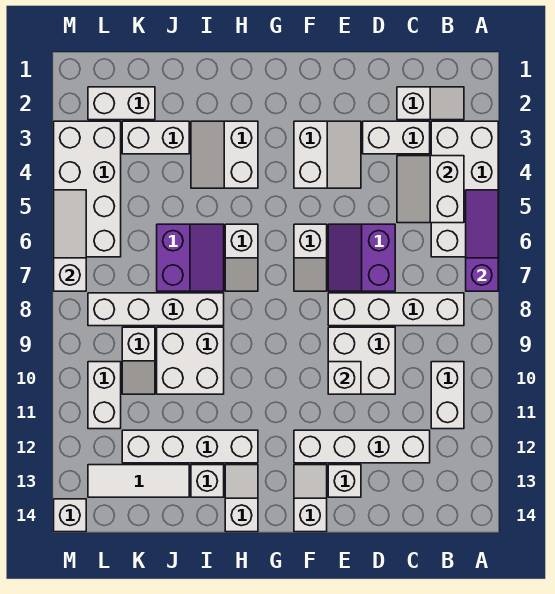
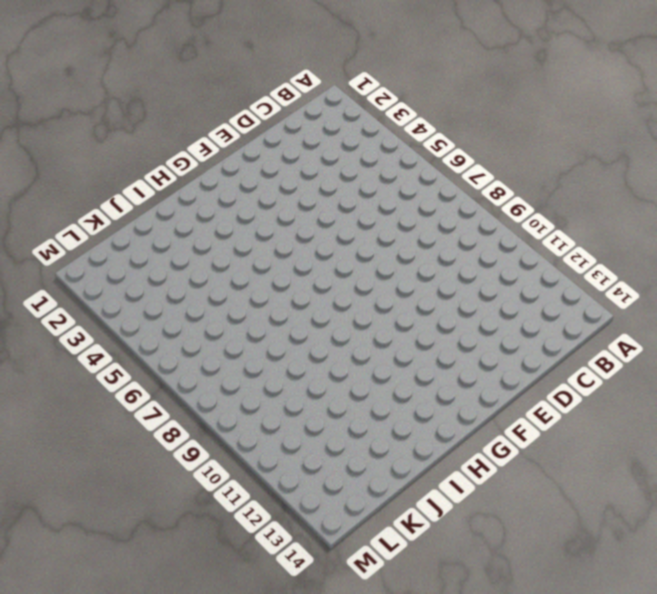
none -> white 2x4 brick [431,121,498,257]
none -> white 1x2 slope [397,87,464,120]
none -> white 1x4 brick [328,293,464,326]
none -> white 1x2 brick [431,362,464,429]

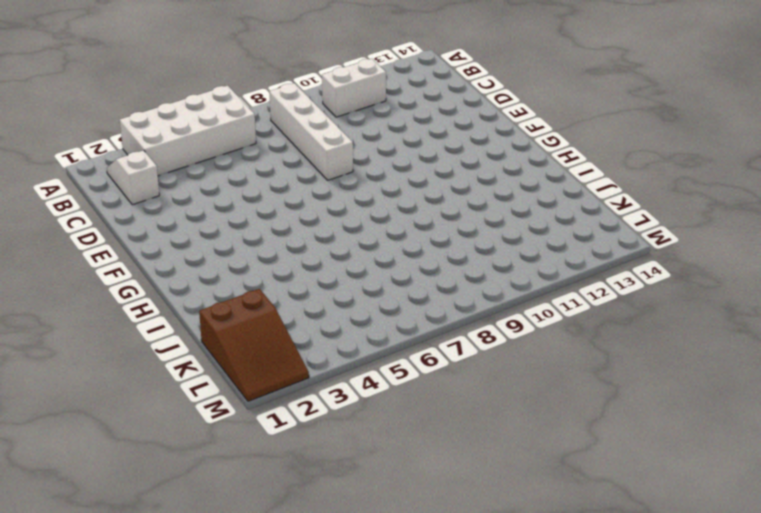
brown 2x3 slope [199,289,309,401] -> white 1x2 brick [88,87,155,120]
none -> white 1x2 brick [363,121,430,154]
none -> white 1x4 brick [294,430,430,463]
none -> purple 2x2 slope [328,224,395,291]
none -> white 2x2 brick [328,327,395,394]

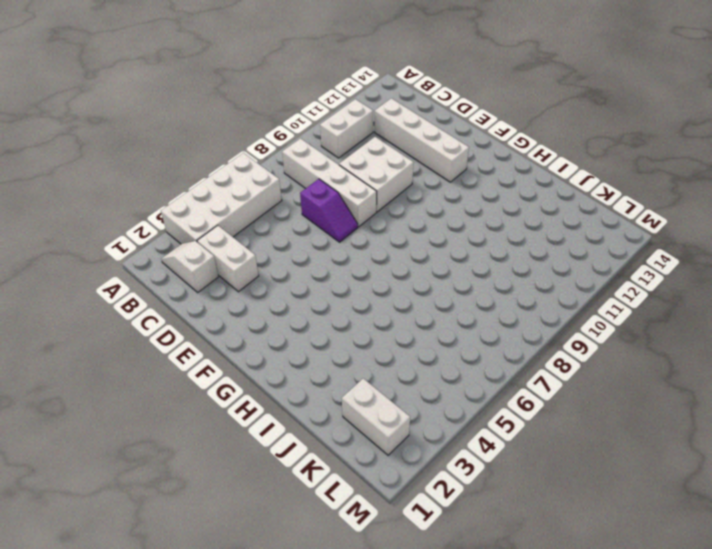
purple 1x2 slope [300,179,358,242] -> purple 2x2 slope [328,224,395,291]
none -> white 2x2 slope [294,121,361,188]
none -> white 1x1 brick [328,465,361,497]
none -> white 1x2 slope [294,224,327,291]
none -> white 1x2 slope [294,465,327,532]

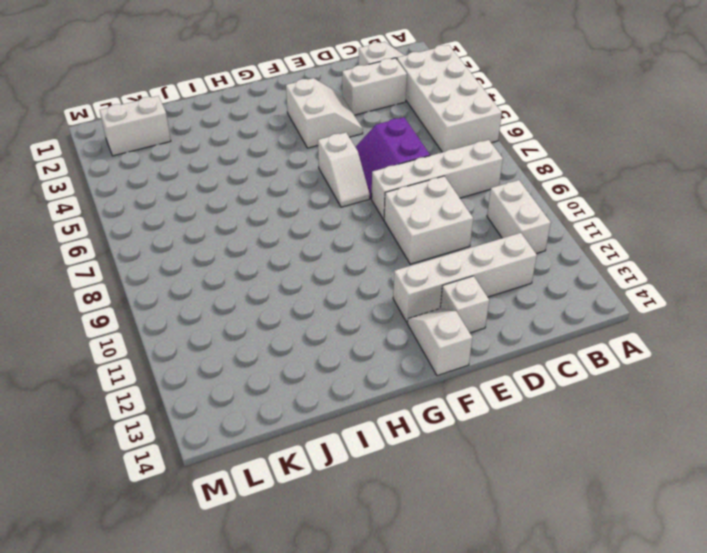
none -> white 2x2 slope [191,121,258,188]
none -> white 1x2 slope [225,224,258,291]
none -> white 1x4 brick [122,430,258,463]
none -> white 1x2 slope [225,465,258,532]

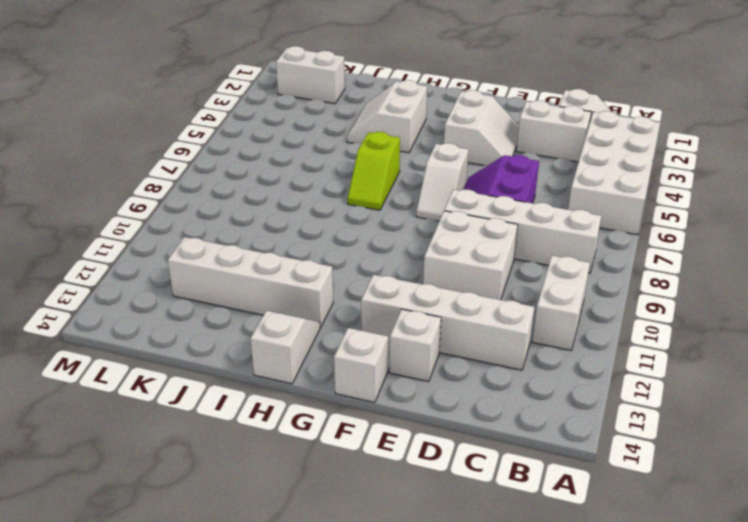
lime 1x2 slope [347,132,400,210] -> white 1x2 slope [225,224,258,291]
none -> purple 2x2 slope [157,224,224,291]
none -> white 1x4 brick [88,293,224,326]
none -> white 2x2 brick [157,327,224,394]
none -> white 1x1 brick [191,465,224,497]

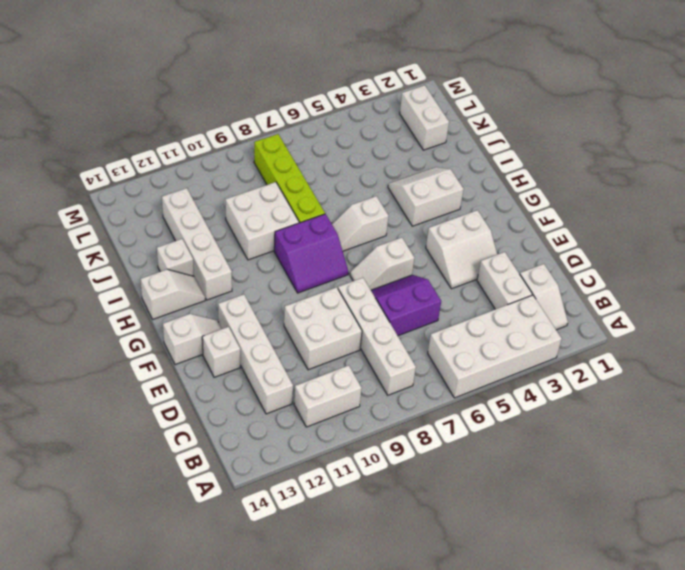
purple 2x2 slope [274,214,348,293] -> purple 2x2 slope moved to [157,224,224,291]
lime 1x4 brick [254,134,325,223] -> white 1x4 brick [88,293,224,326]
none -> white 1x2 brick [122,121,189,154]
none -> white 1x3 tile [88,465,189,497]
none -> white 1x2 slope [122,327,155,394]
none -> white 2x4 brick [54,121,121,257]

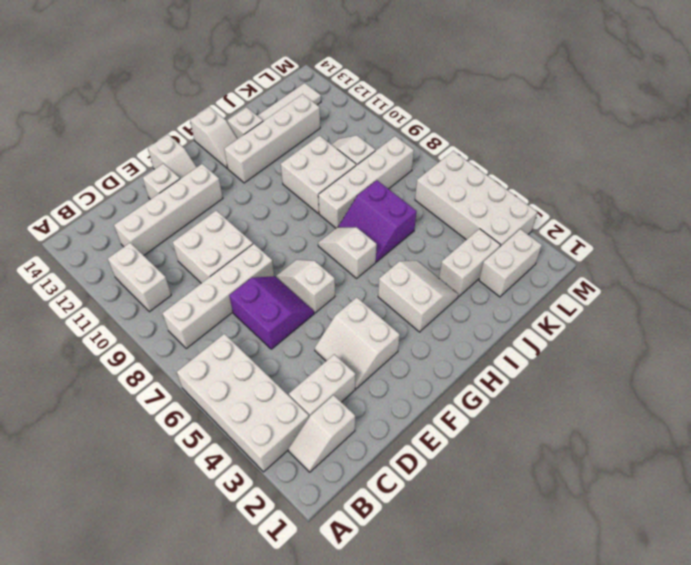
none -> white 1x2 brick [88,362,121,429]
none -> white 1x1 brick [54,499,86,532]
none -> purple 1x3 slope [466,190,498,291]
none -> white 2x2 slope [397,156,464,223]

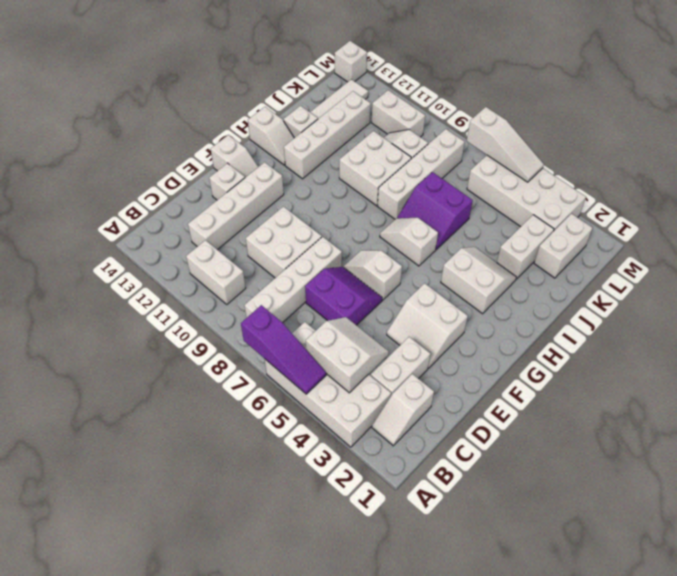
none -> white 1x1 brick [328,362,361,394]

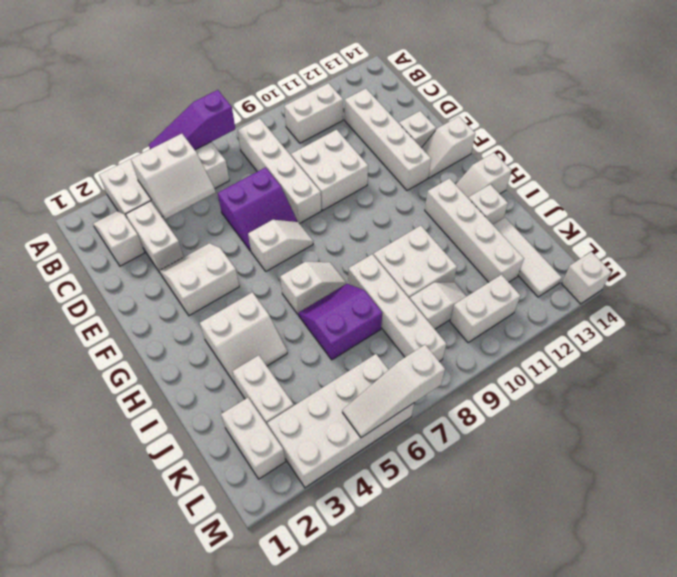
none -> white 1x1 brick [328,362,361,394]

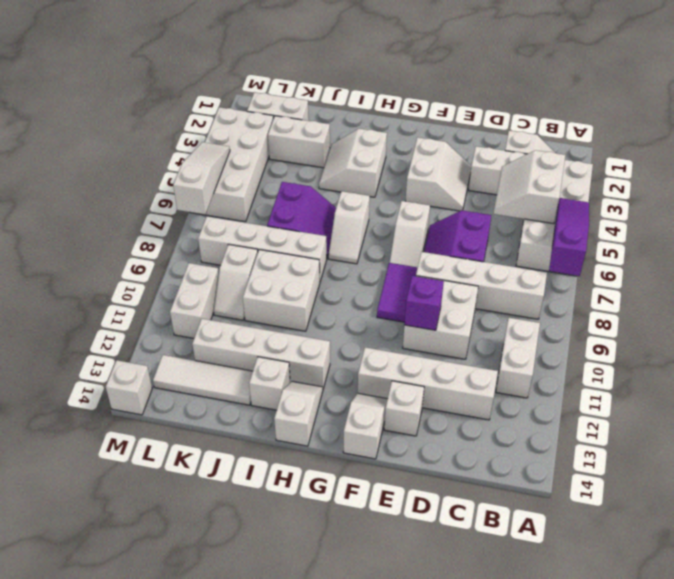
purple 1x1 brick [404,276,444,330] -> white 1x1 brick [328,362,361,394]
purple 1x2 tile [377,263,417,322] -> none

